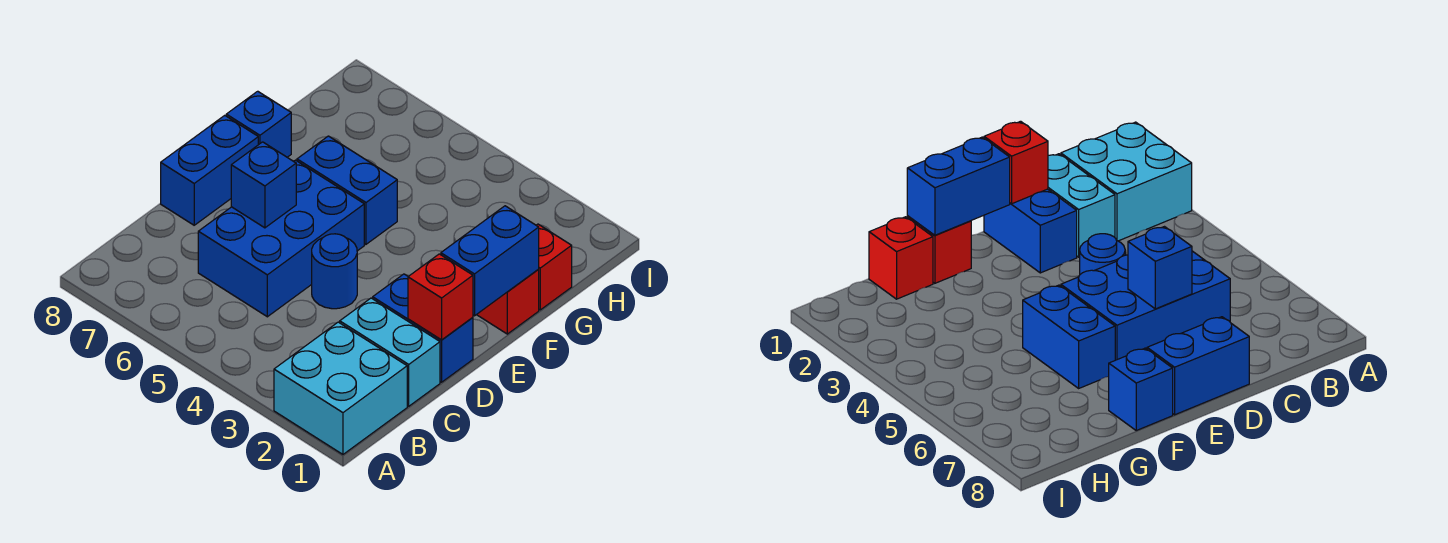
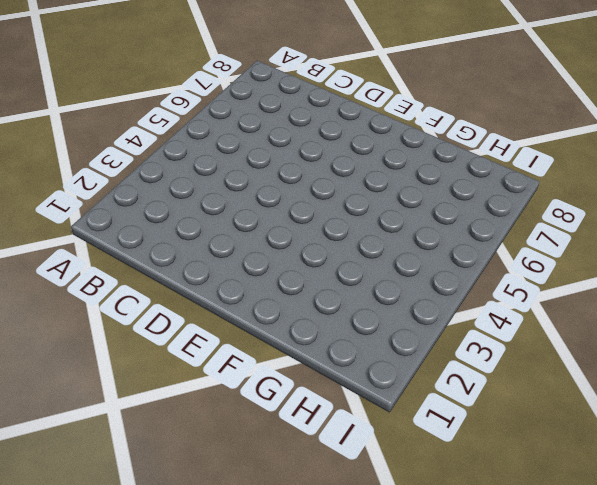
none -> cyan 2x2 brick [274,322,407,454]
none -> cyan 1x2 brick [340,298,440,406]
none -> blue 2x3 brick [198,160,364,317]

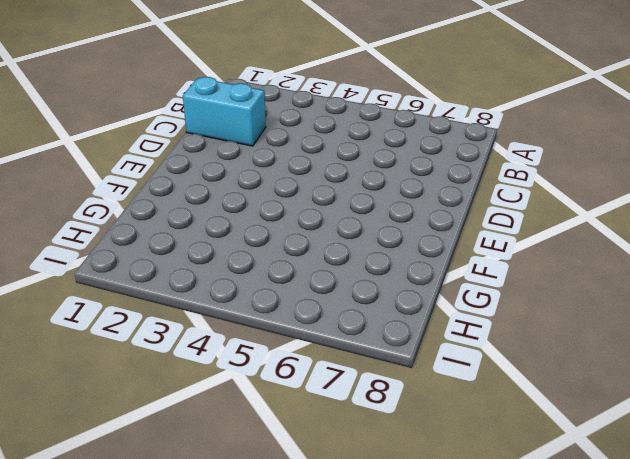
none -> cyan 2x2 brick [274,322,407,454]
none -> blue 2x3 brick [198,160,364,317]
none -> blue 1x2 brick [373,274,473,382]

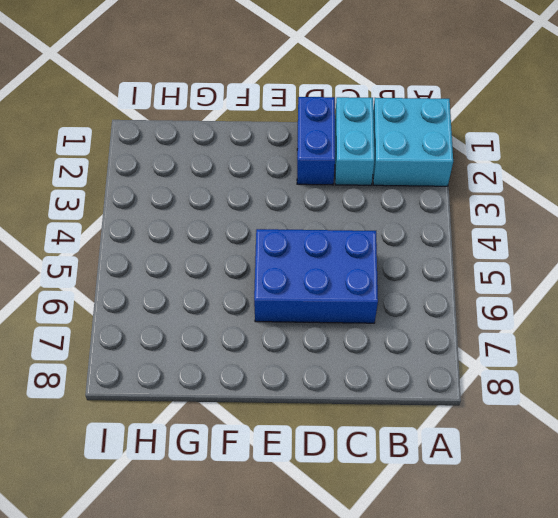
none -> blue 1x1 round brick [312,234,357,309]
none -> blue 1x2 brick [161,115,258,225]
none -> red 1x1 brick [477,270,539,334]

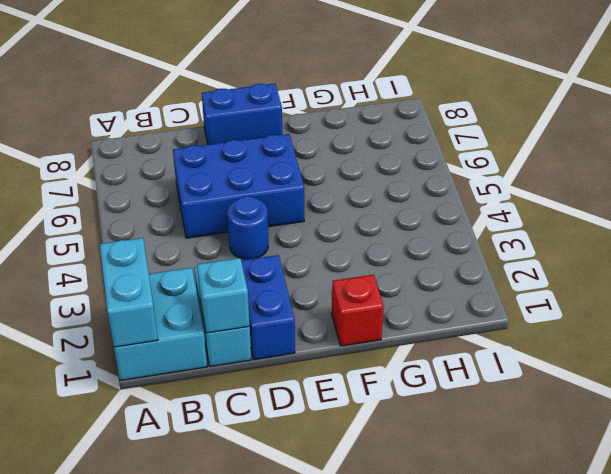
cyan 1x2 brick [100,238,158,347] -> none
cyan 1x1 brick [197,258,250,333] -> none
none -> blue 1x2 brick [297,136,397,244]
none -> blue 1x1 brick [226,91,291,157]
none -> red 1x1 brick [536,224,572,310]

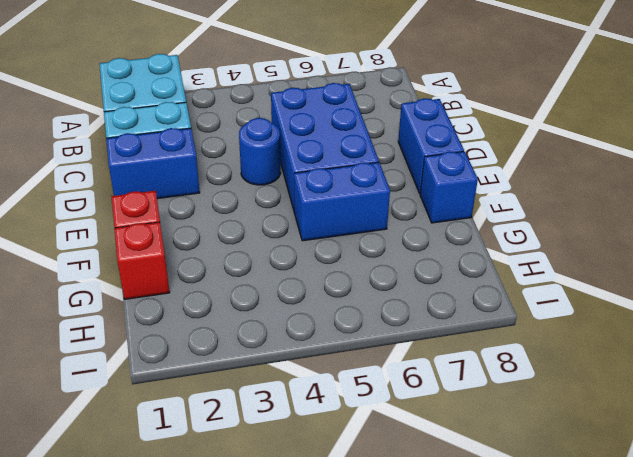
none -> red 1x1 brick [408,254,473,340]
none -> blue 1x1 brick [231,142,296,228]
none -> blue 1x2 brick [441,206,539,316]

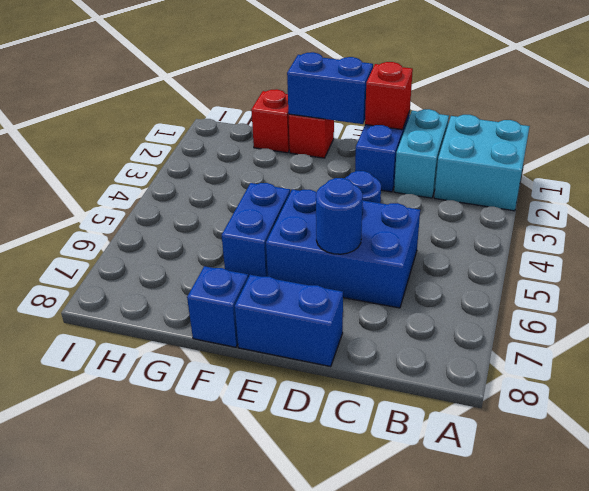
blue 1x1 round brick [316,178,363,254] -> blue 1x1 brick [231,142,296,228]

